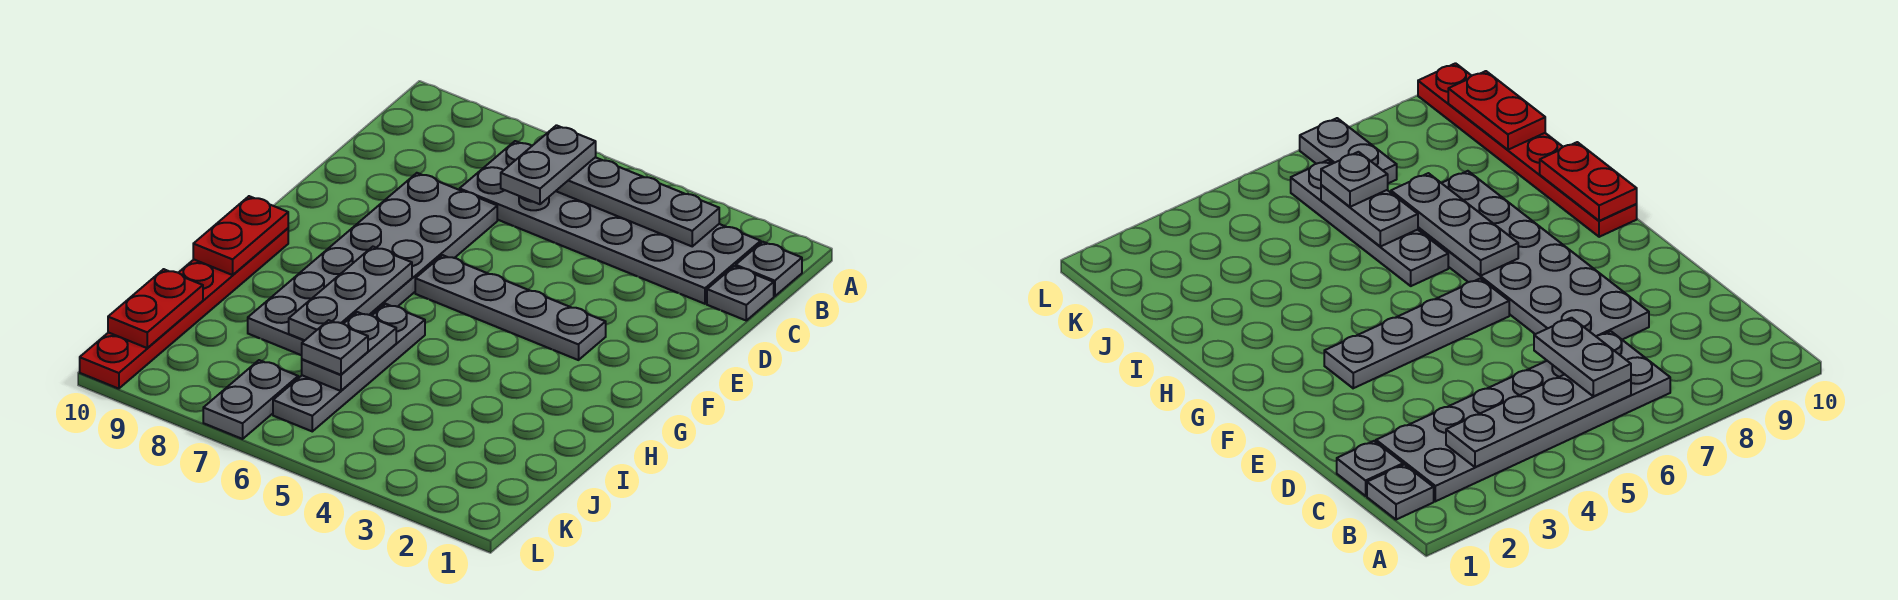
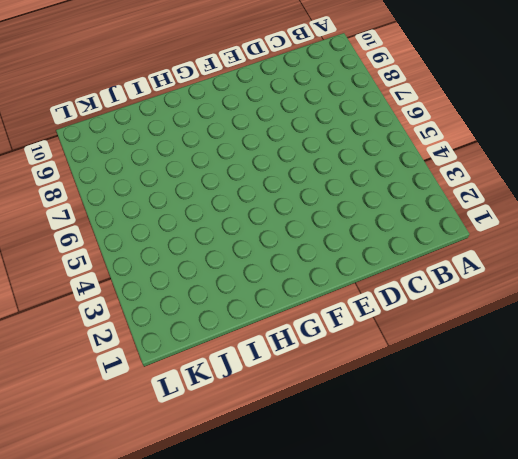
none -> grey 1x1 plate [736,242,802,296]
none -> grey 2x6 plate [460,141,761,304]
none -> grey 1x1 plate [707,266,774,320]

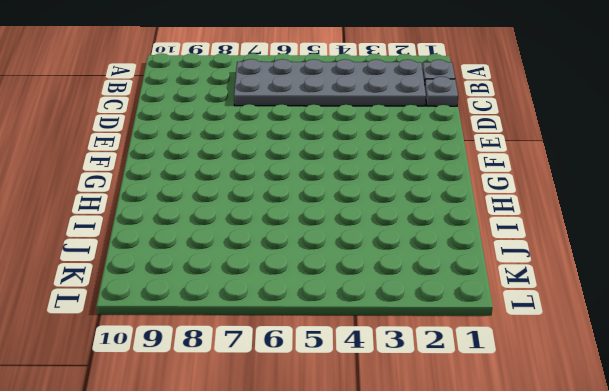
none -> grey 2x6 plate [248,173,497,355]
none -> grey 1x4 plate [415,255,606,360]
none -> red 1x6 plate [80,228,288,389]

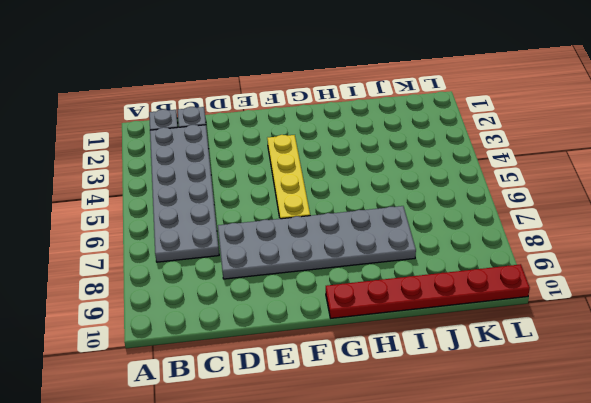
yellow 1x4 plate [267,135,310,219] -> grey 1x4 plate [415,255,606,360]
none -> grey 1x4 plate [273,304,425,431]
none -> grey 1x2 plate [203,360,298,439]
none -> grey 1x4 plate [556,157,719,246]

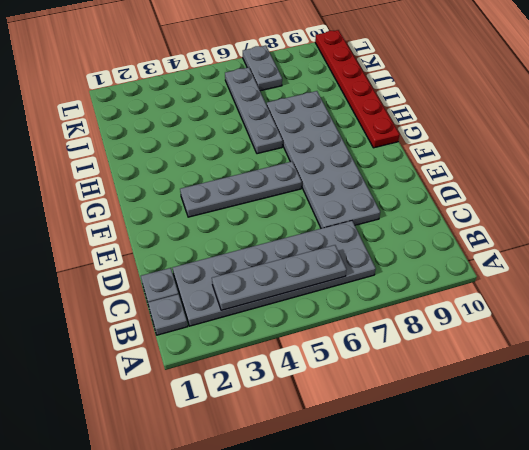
none -> grey 1x3 plate [289,247,412,340]
none -> red 1x2 plate [193,196,288,275]
none -> grey 1x2 plate [302,312,396,391]

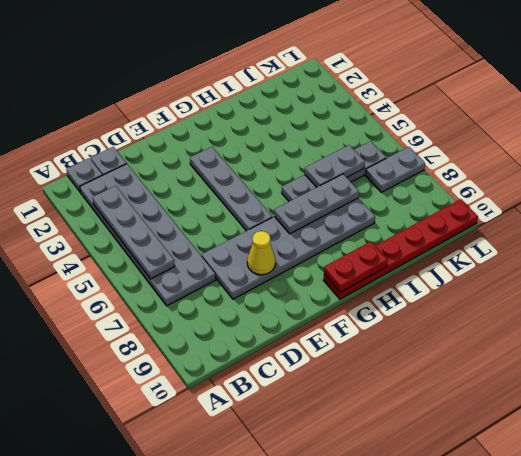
yellow 1x1 cone [247,231,275,275] -> none
none -> red 1x2 plate [108,269,203,348]
none -> grey 1x2 plate [501,125,596,204]
none -> grey 1x1 plate [302,320,368,375]

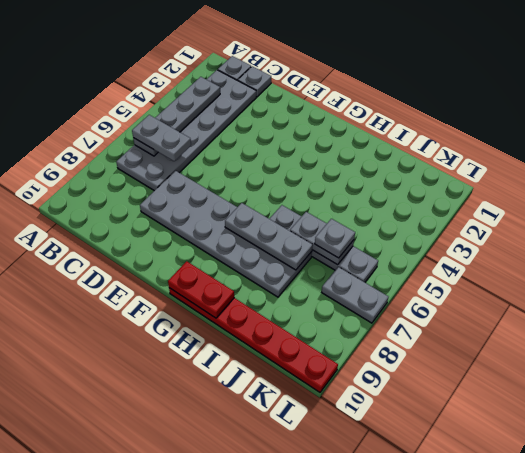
none -> grey 1x4 plate [415,255,606,360]
none -> red 1x2 plate [108,269,203,348]

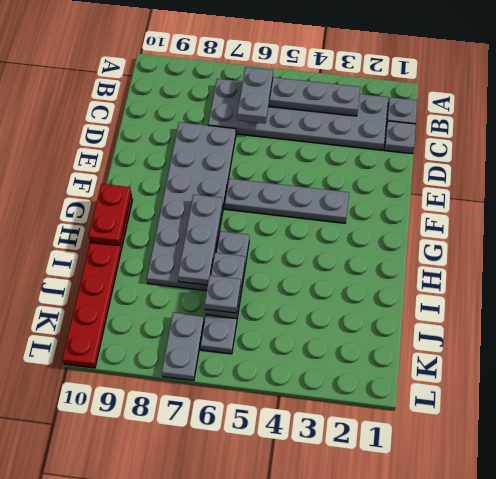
none -> red 1x2 plate [108,269,203,348]

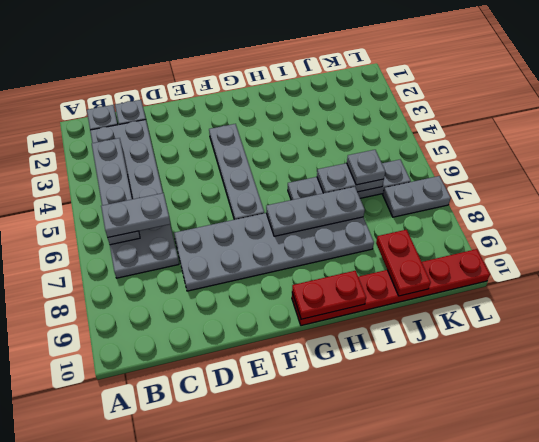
red 1x2 plate [376,230,431,296] -> red 1x2 plate turned to [108,269,203,348]

